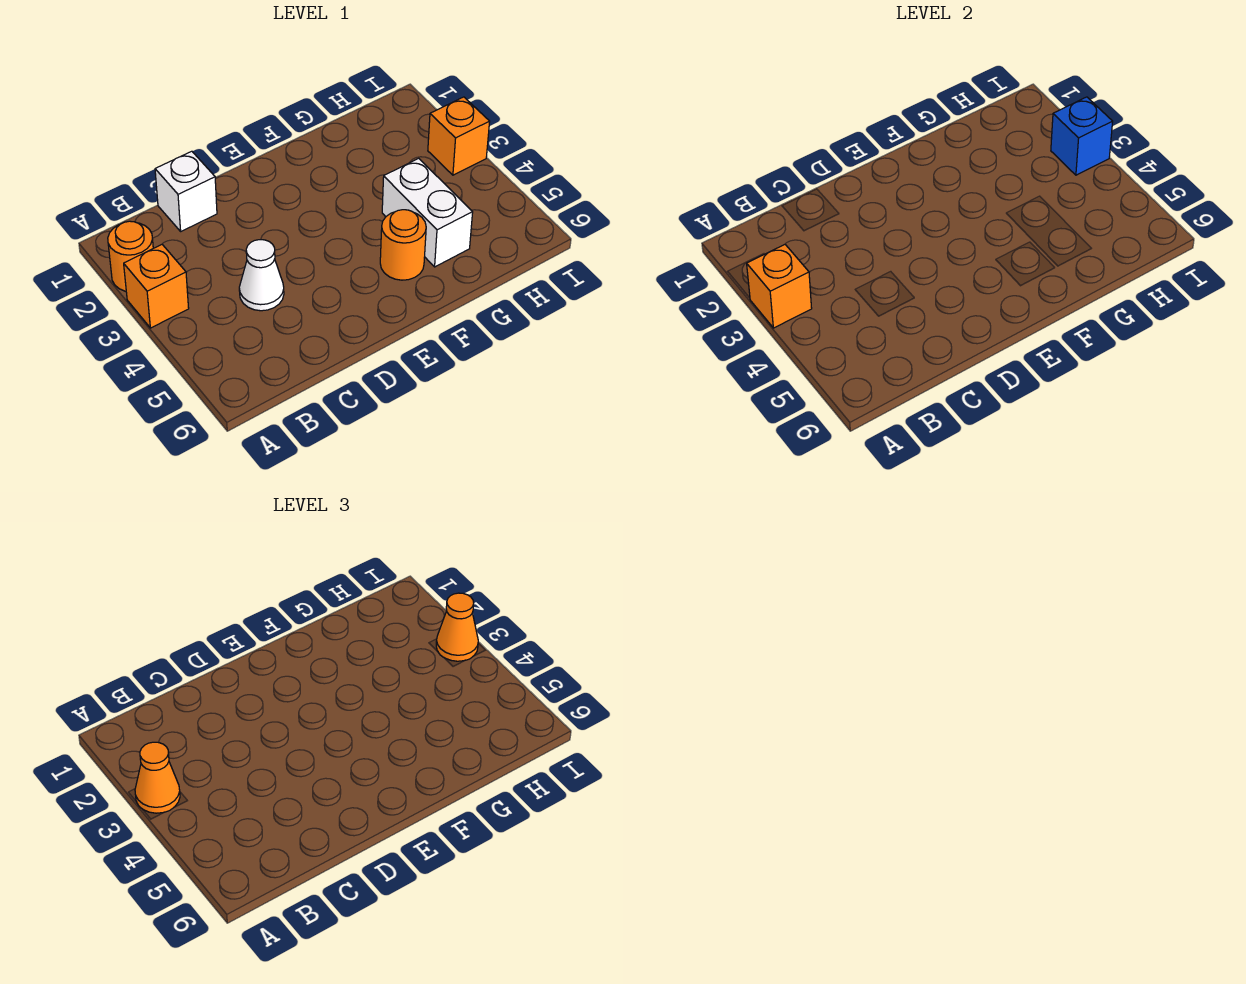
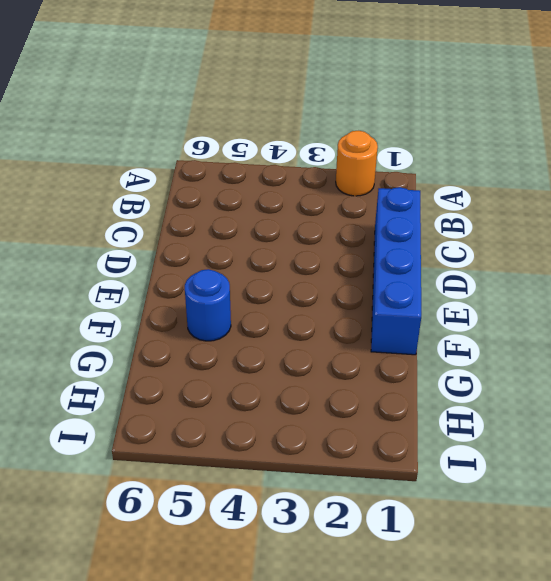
blue 1x4 brick [371,187,421,355] -> white 1x1 brick [155,151,217,231]
blue 1x1 round brick [185,269,231,341] -> orange 1x1 round brick [380,210,426,280]
none -> orange 1x1 brick [124,245,189,328]
none -> white 1x1 cone [239,240,284,311]

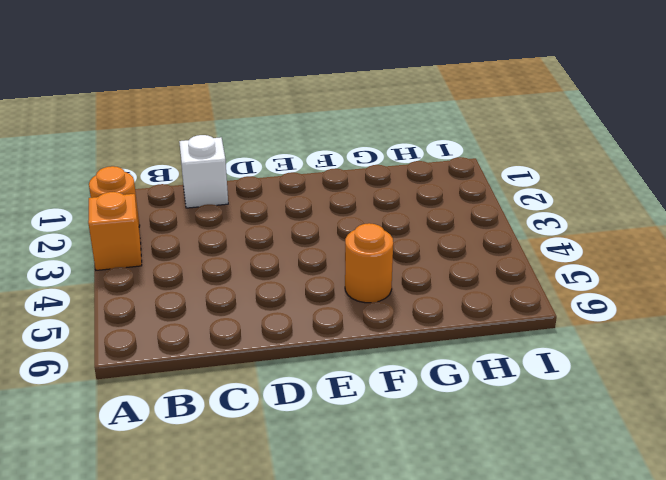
none -> white 1x1 cone [239,240,284,311]
none -> white 1x2 brick [382,158,473,267]

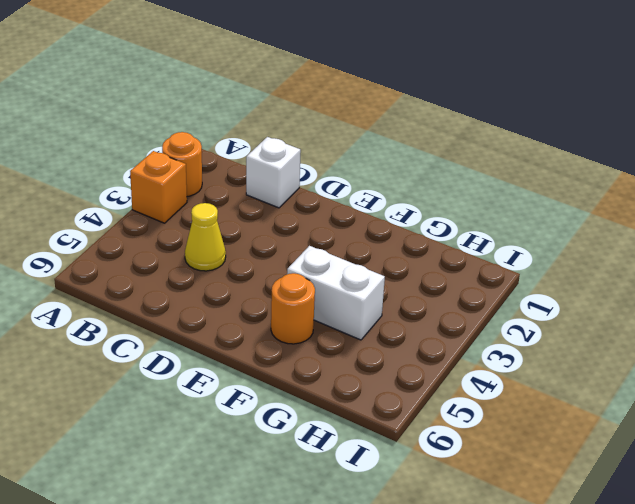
yellow 1x1 cone [185,203,226,271] -> white 1x1 cone [239,240,284,311]
white 1x2 brick [287,246,385,340] -> white 1x2 brick turned to [382,158,473,267]
none -> orange 1x1 brick [428,97,490,175]
none -> orange 1x1 brick [747,245,812,328]

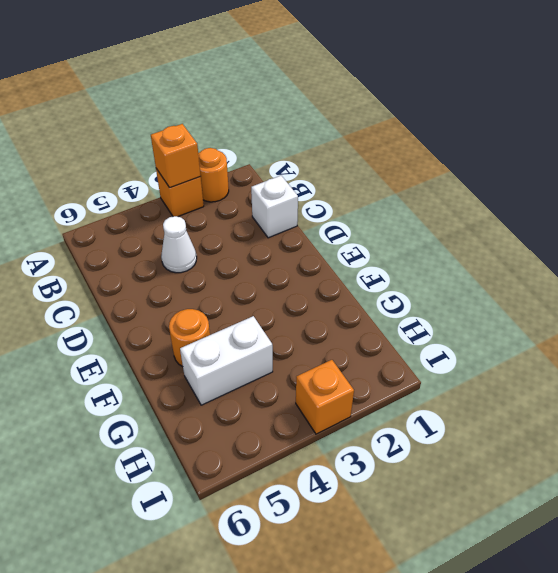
none -> blue 1x1 brick [1051,97,1113,175]
none -> orange 1x1 cone [135,742,180,813]

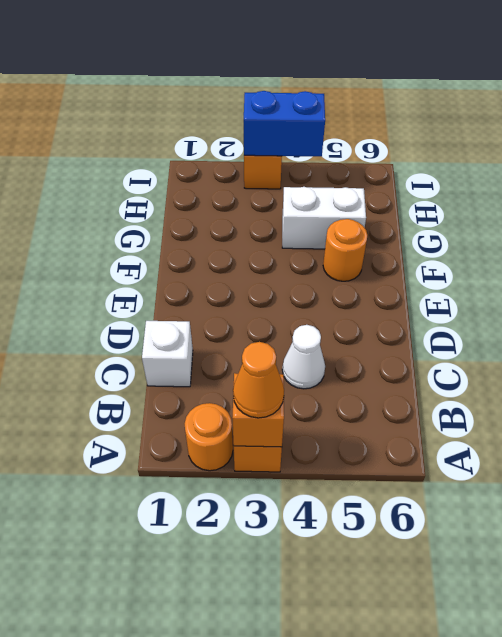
blue 1x2 brick [244,91,325,156] -> blue 1x1 brick [1051,97,1113,175]
none -> orange 1x1 cone [436,593,478,661]

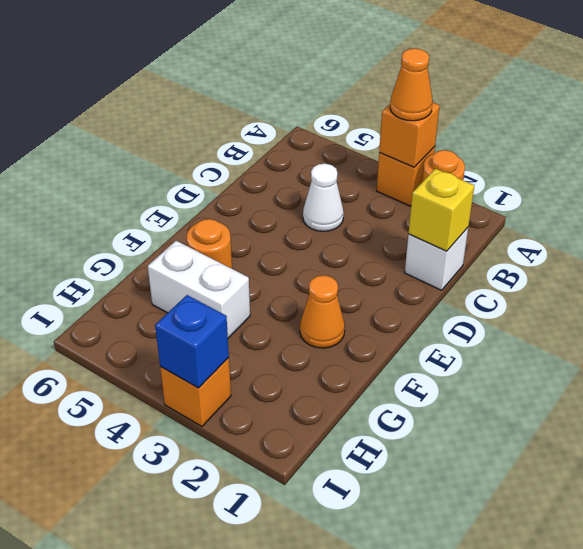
yellow 1x1 brick [409,169,474,251] -> none
orange 1x1 cone [300,275,345,348] -> orange 1x1 cone moved to [436,593,478,661]

